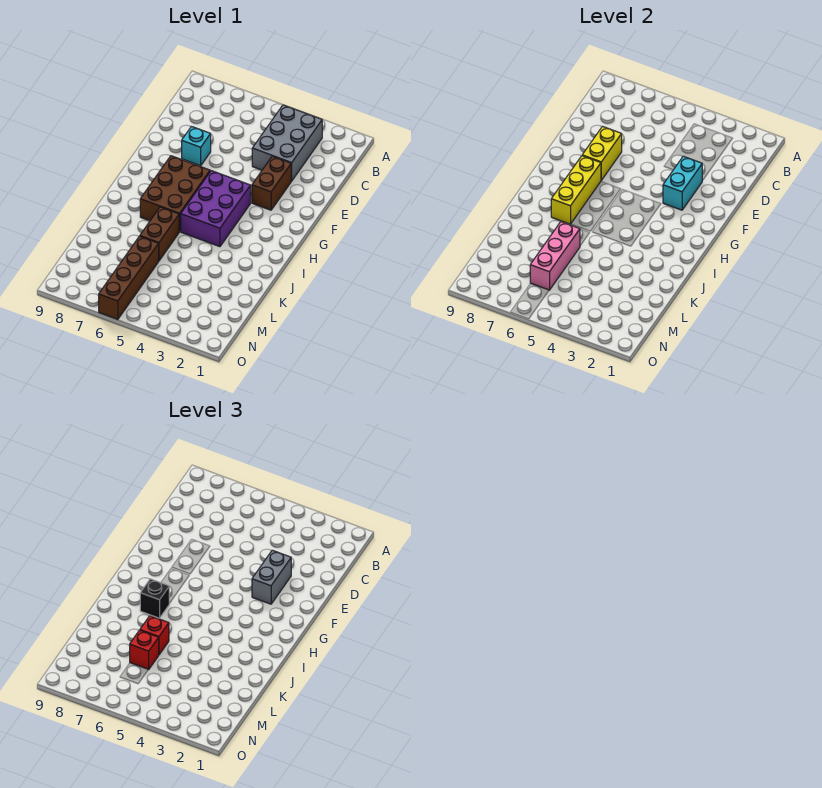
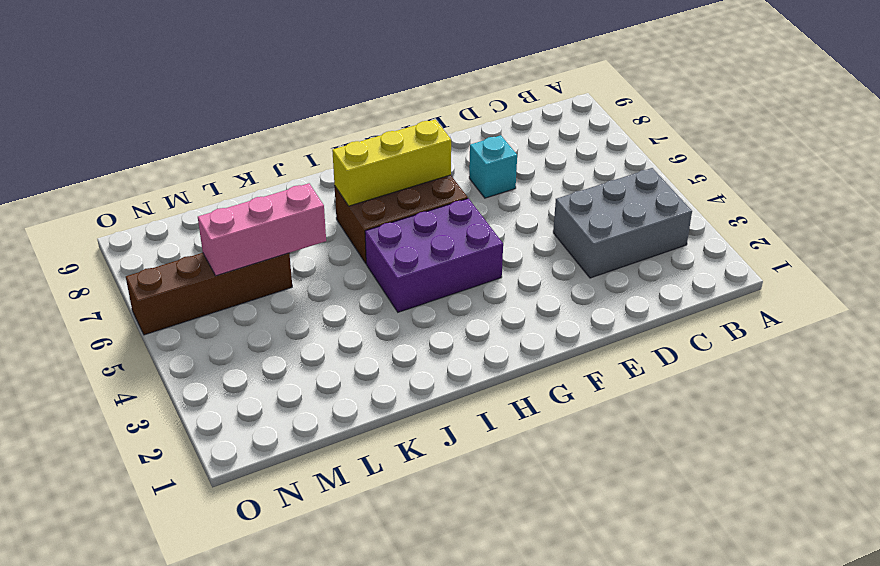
none -> brown 1x2 brick [252,156,291,210]
none -> brown 1x2 brick [140,207,180,261]
none -> cyan 1x2 brick [663,156,702,210]

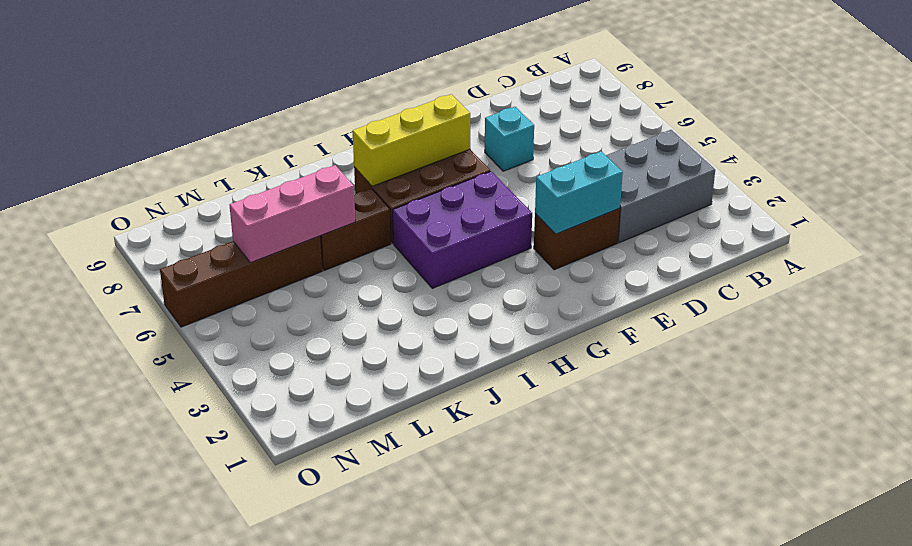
none -> yellow 1x2 brick [582,127,622,180]
none -> grey 1x2 brick [252,550,291,604]
none -> black 1x1 brick [140,579,169,618]

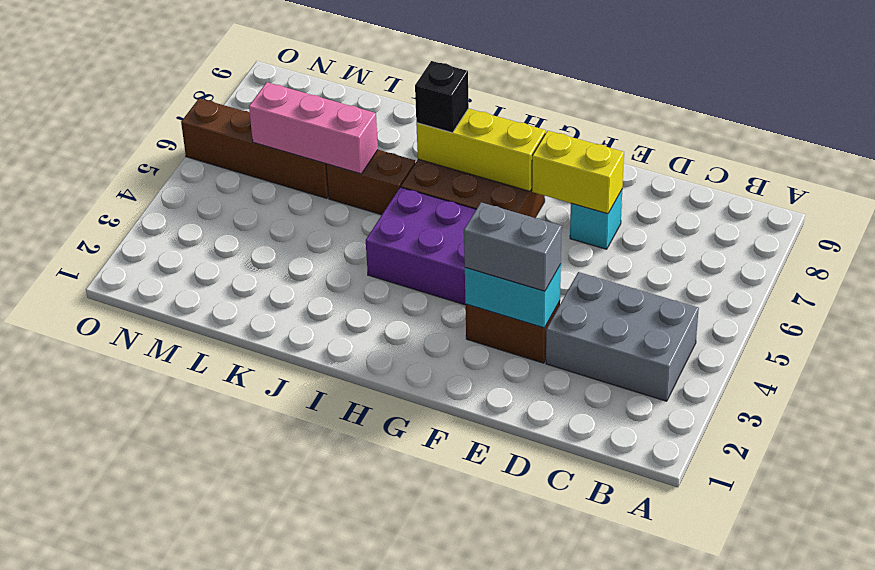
none -> red 1x1 brick [140,616,169,655]
none -> red 1x1 brick [130,630,159,670]

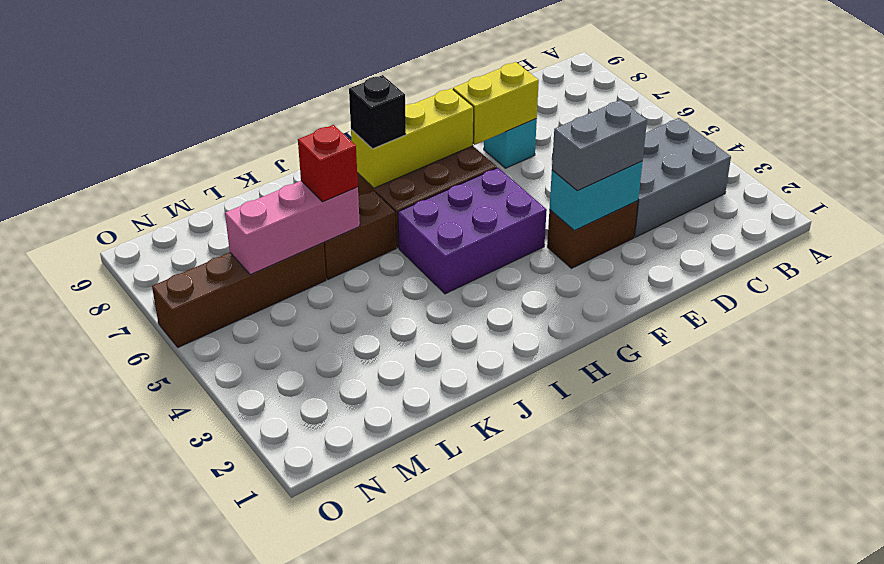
none -> red 1x1 brick [130,630,159,670]

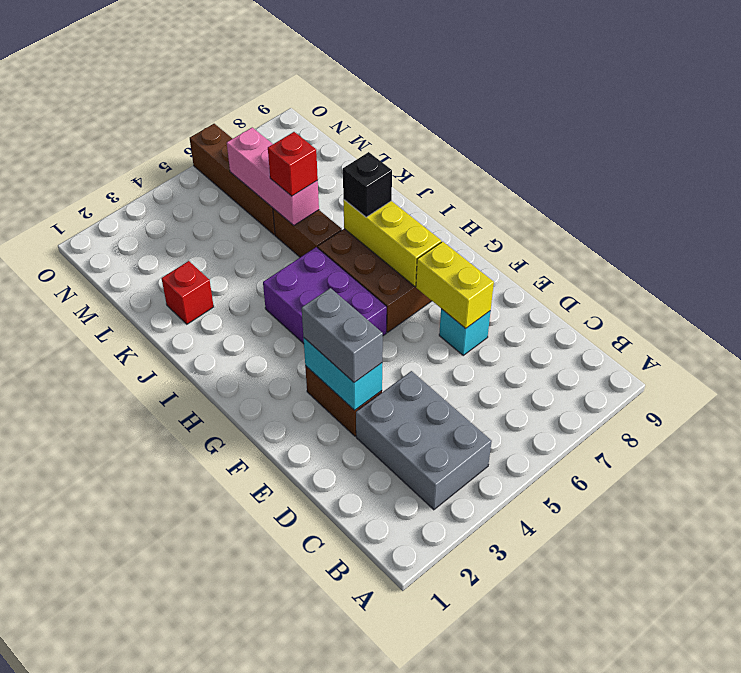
red 1x1 brick [161,261,214,324] -> red 1x1 brick moved to [130,630,159,670]

